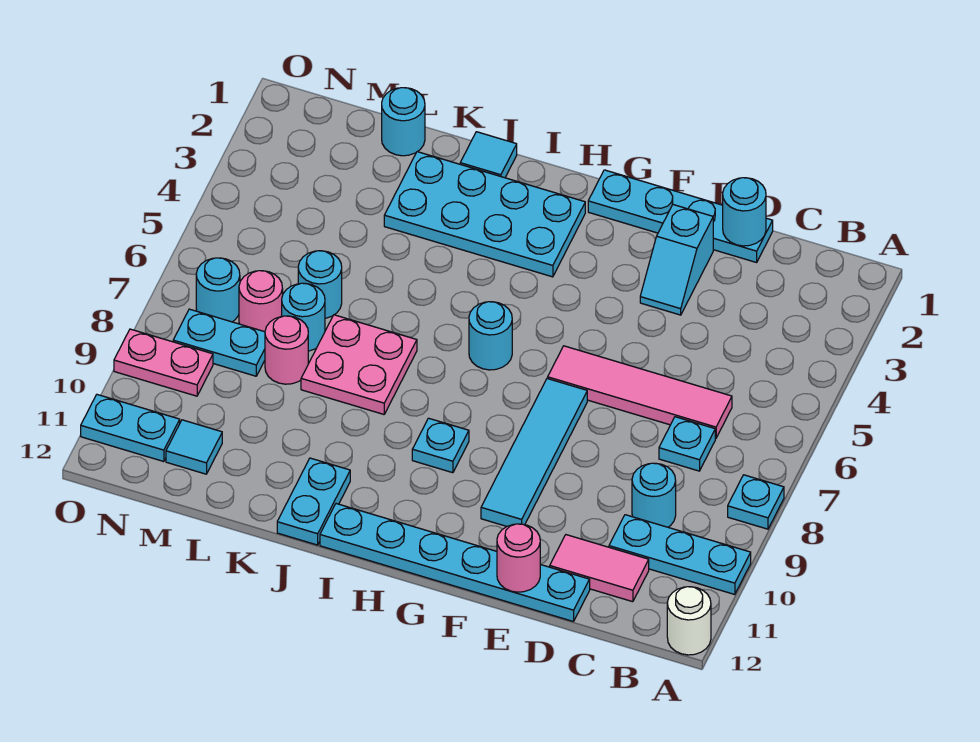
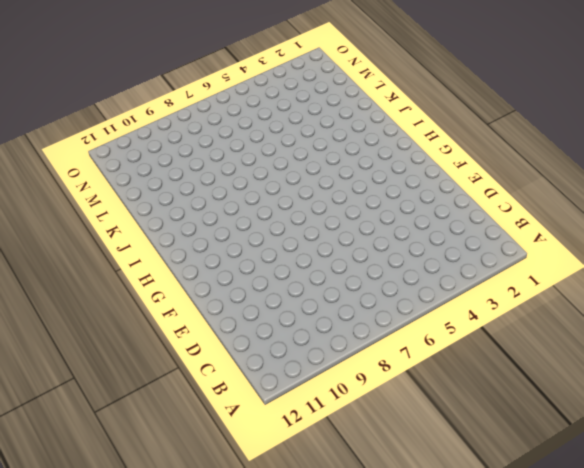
none -> cyan 1x1 plate [728,475,784,529]
none -> cyan 1x3 plate [609,515,751,595]
none -> white 1x1 round brick [667,587,711,655]

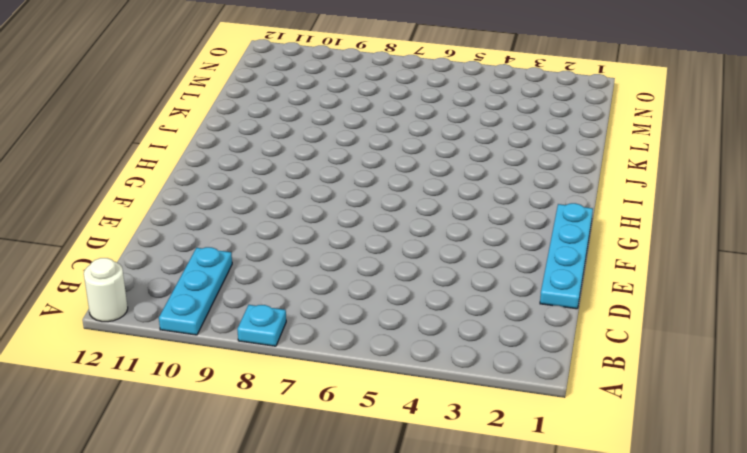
none -> pink 1x4 tile [548,346,732,438]
none -> cyan 1x1 plate [659,417,715,471]
none -> cyan 1x1 round brick [632,463,676,527]

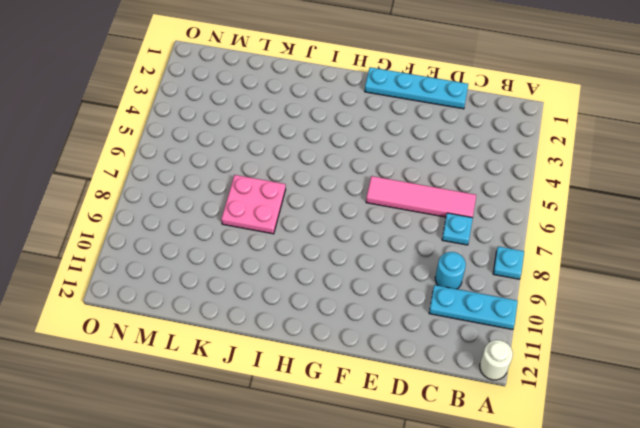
none -> pink 1x2 tile [550,535,649,602]
none -> cyan 1x6 plate [320,504,590,622]
none -> cyan 1x2 slope [640,205,713,315]

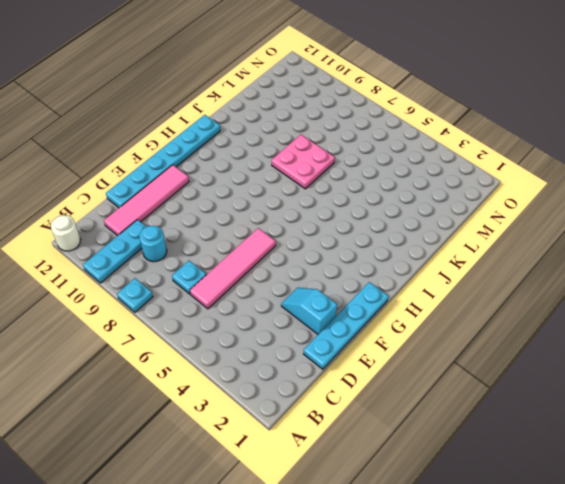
pink 1x4 tile [104,165,189,236] -> pink 1x2 tile [550,535,649,602]
none -> cyan 1x4 tile [481,378,587,526]
none -> cyan 2x4 plate [384,152,585,277]
none -> cyan 1x1 round brick [469,302,512,370]

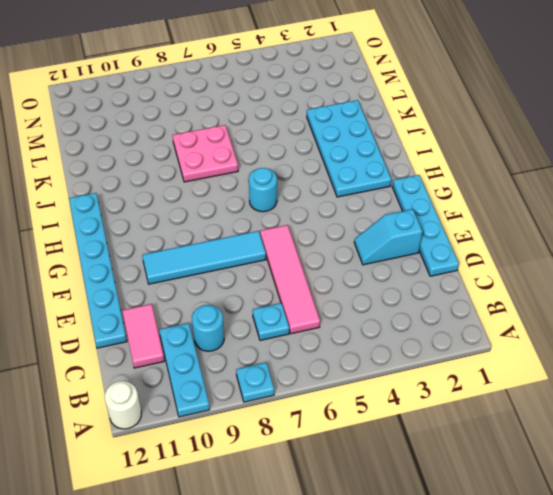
none -> cyan 1x1 plate [412,418,469,473]
none -> cyan 1x1 tile [460,132,517,178]
none -> cyan 1x2 plate [277,458,350,545]

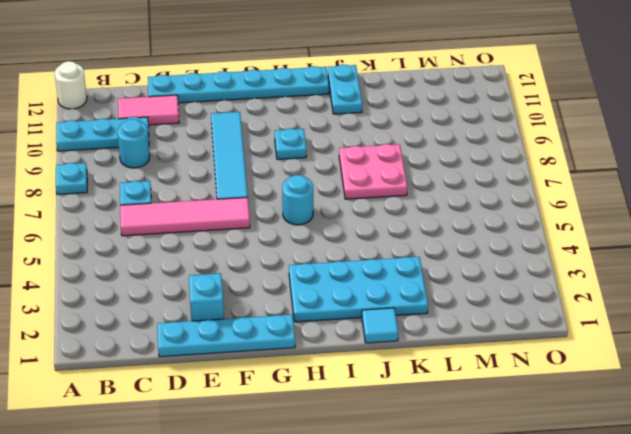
none -> cyan 1x1 round brick [382,88,425,156]
none -> cyan 1x1 round brick [298,251,342,318]
none -> cyan 1x1 round brick [282,283,325,351]

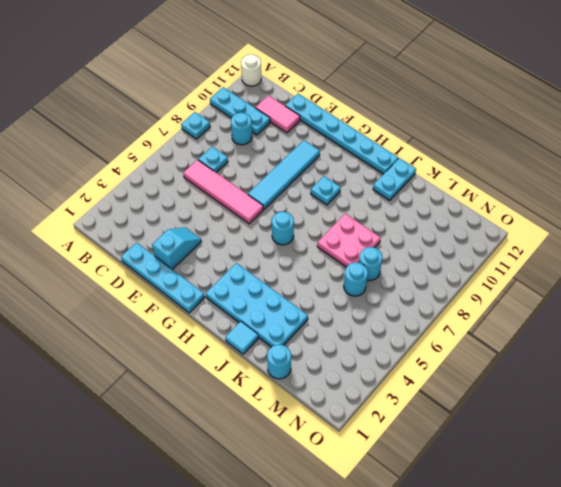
none -> pink 1x1 round brick [265,316,308,384]
none -> pink 1x1 round brick [239,271,283,332]
none -> cyan 1x2 plate [173,309,265,376]

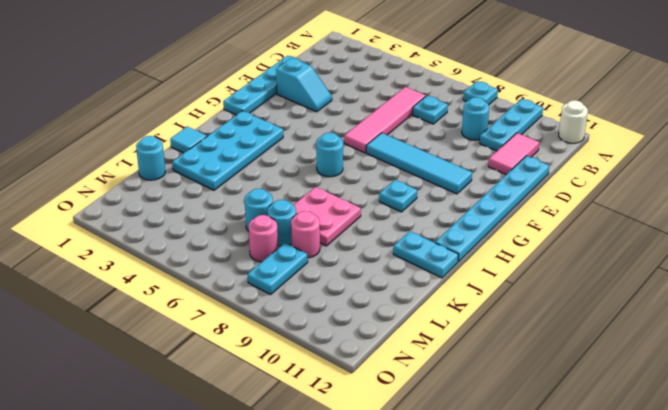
none -> cyan 1x1 tile [166,420,222,474]
none -> cyan 1x1 round brick [196,258,240,322]
none -> pink 1x2 plate [114,329,213,396]

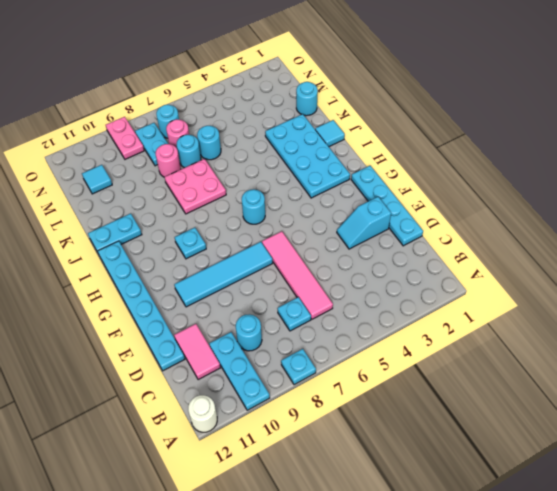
none -> cyan 1x2 plate [81,395,180,462]
none -> cyan 1x1 round brick [723,178,766,246]
none -> pink 1x1 round brick [497,524,540,592]

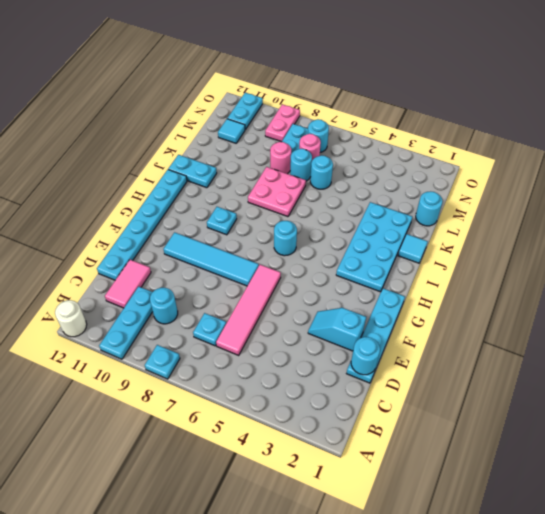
none -> pink 1x1 round brick [497,524,540,592]

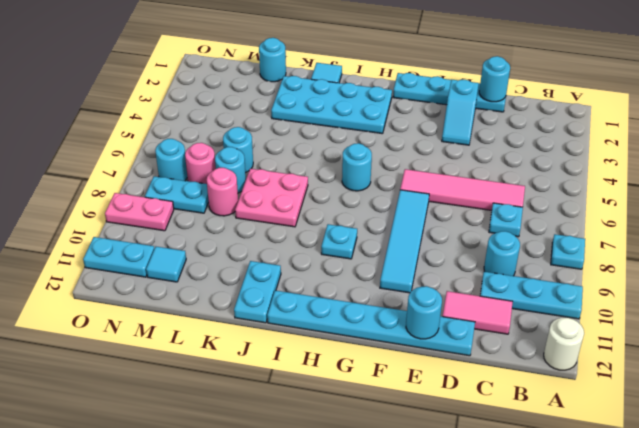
cyan 1x1 round brick [406,286,442,339] -> pink 1x1 round brick [497,524,540,592]

